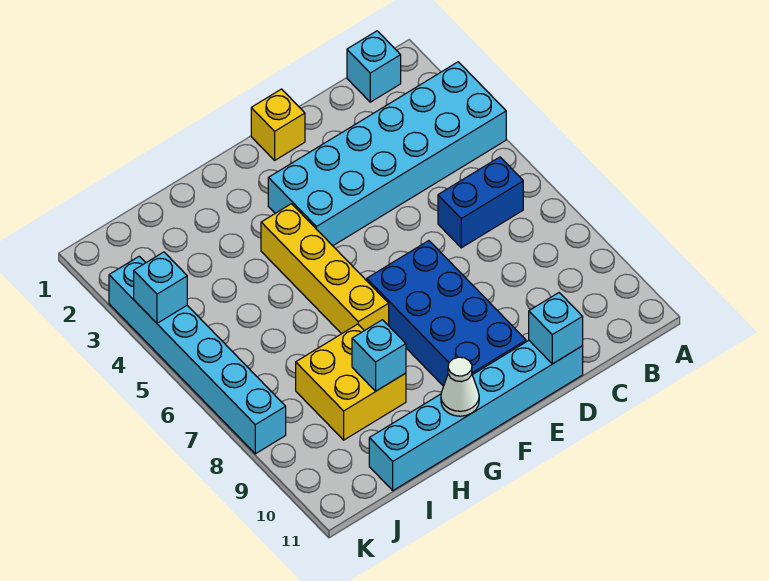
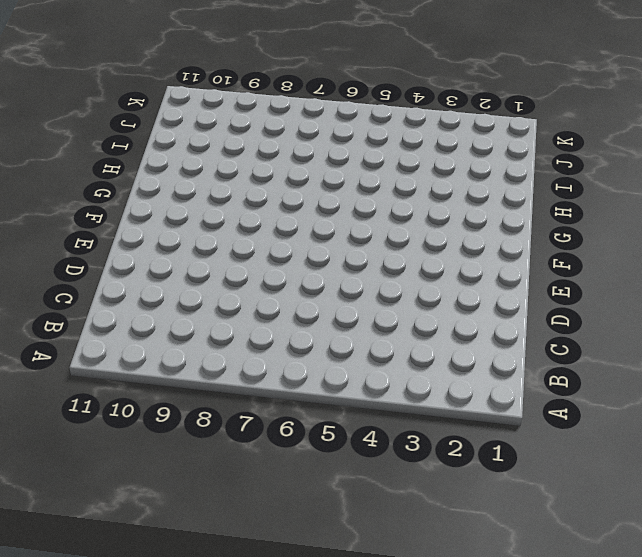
none -> cyan 2x6 brick [268,62,506,246]
none -> cyan 1x1 brick [347,31,401,102]
none -> blue 1x2 brick [438,157,523,248]

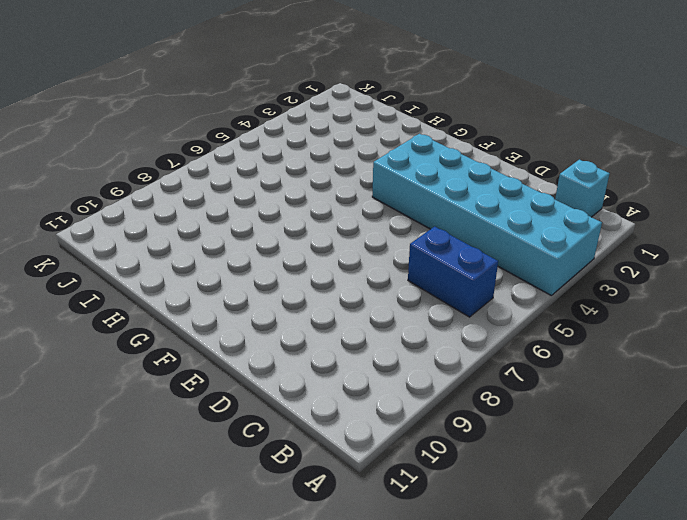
none -> cyan 1x6 brick [369,341,583,490]
none -> yellow 1x1 brick [251,89,305,160]
none -> blue 2x4 brick [367,241,526,386]

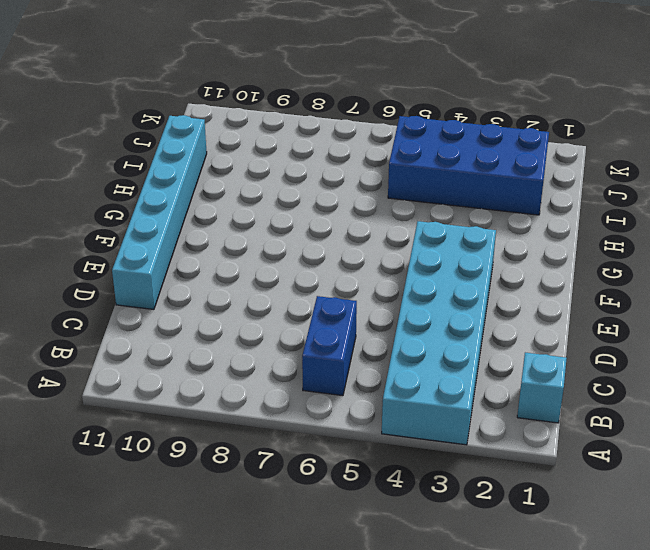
blue 2x4 brick [388,116,549,215] -> blue 2x4 brick moved to [367,241,526,386]
none -> yellow 1x1 brick [251,89,305,160]
none -> yellow 1x4 brick [261,204,389,334]
none -> yellow 2x2 brick [296,324,406,440]

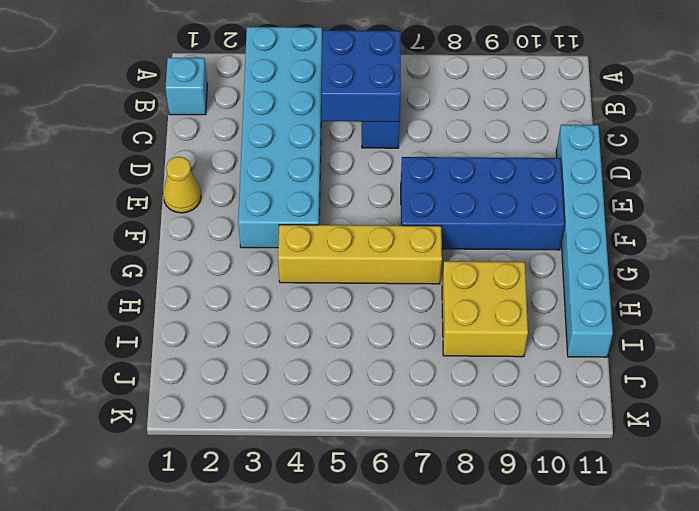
blue 2x2 brick [322,30,401,122] -> none
yellow 1x1 cone [163,157,201,213] -> yellow 1x1 brick [251,89,305,160]
none -> cyan 1x6 brick [109,256,286,454]
none -> cyan 1x1 brick [529,293,583,364]
none -> white 1x1 cone [441,357,479,416]

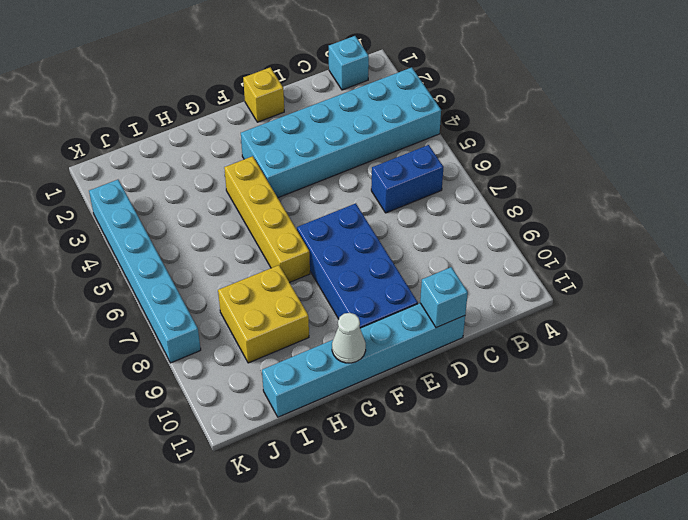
none -> cyan 1x1 brick [352,320,406,391]
none -> cyan 1x1 brick [134,252,187,323]

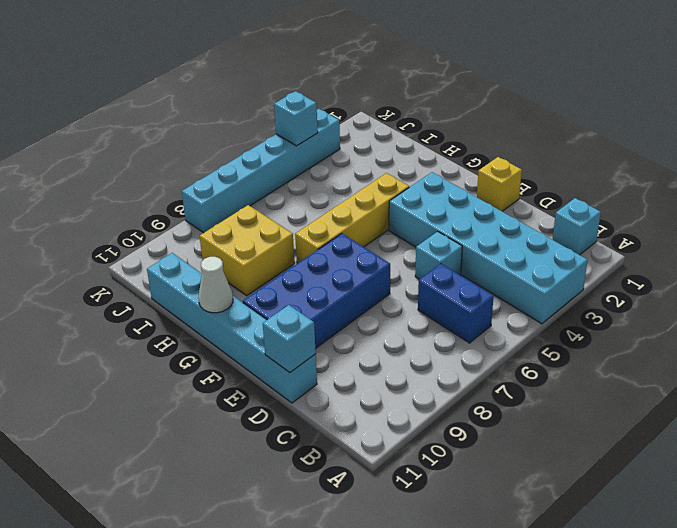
cyan 1x1 brick [415,231,462,279] -> cyan 1x1 brick moved to [352,320,406,391]

